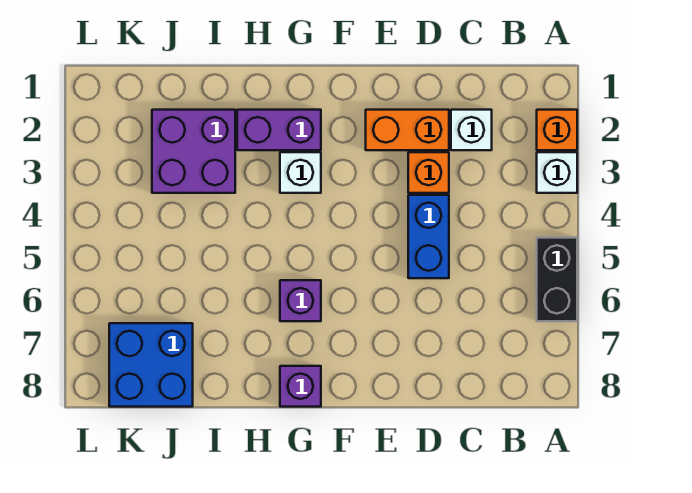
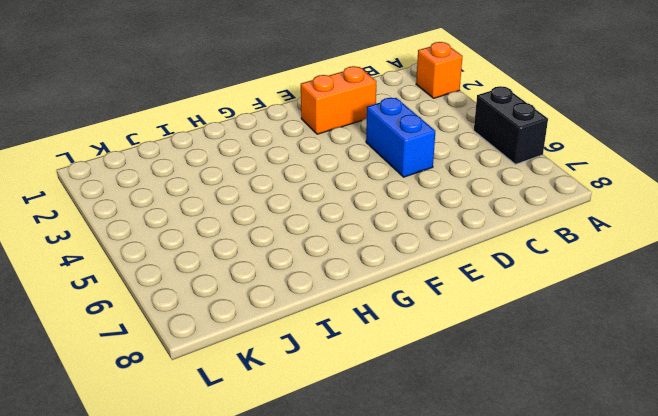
none -> white 1x1 brick [537,152,577,193]
none -> white 1x1 brick [451,110,492,150]
none -> orange 1x1 brick [408,152,449,193]

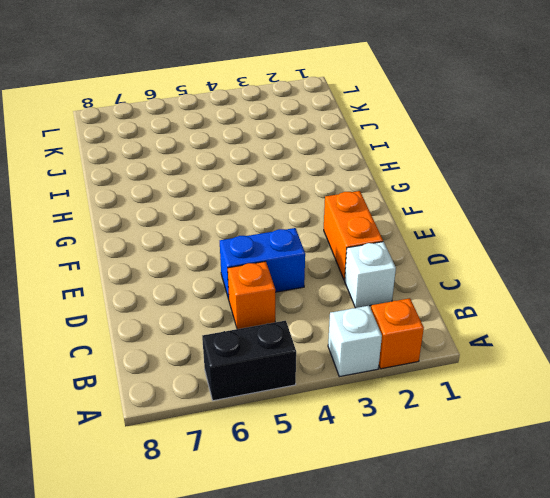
orange 1x1 brick [228,261,275,329] -> orange 1x1 brick moved to [408,152,449,193]
none -> purple 1x2 brick [237,110,321,150]
none -> white 1x1 brick [280,152,321,193]
none -> purple 1x1 brick [280,280,321,321]

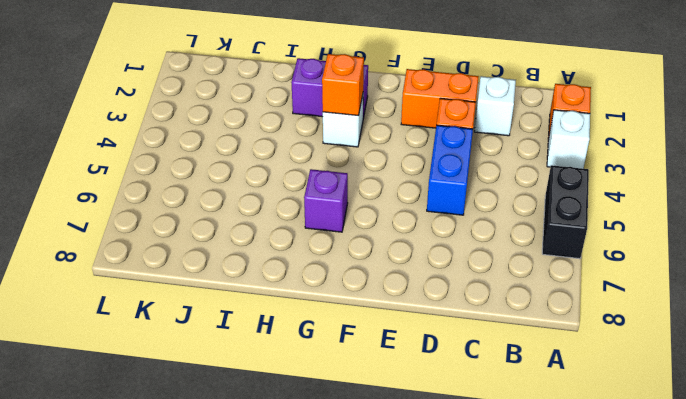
orange 1x1 brick [322,54,364,116] -> none
none -> purple 1x1 brick [280,366,321,407]
none -> purple 2x2 brick [152,110,235,193]
none -> blue 2x2 brick [109,323,193,407]

